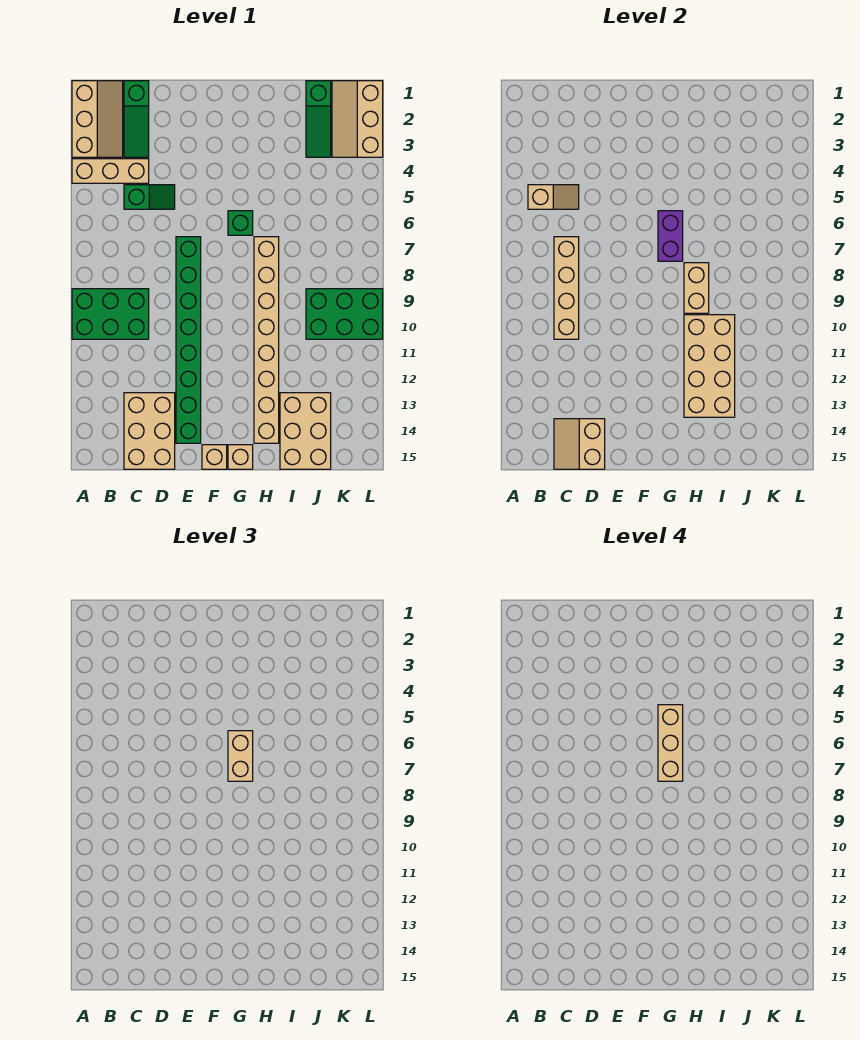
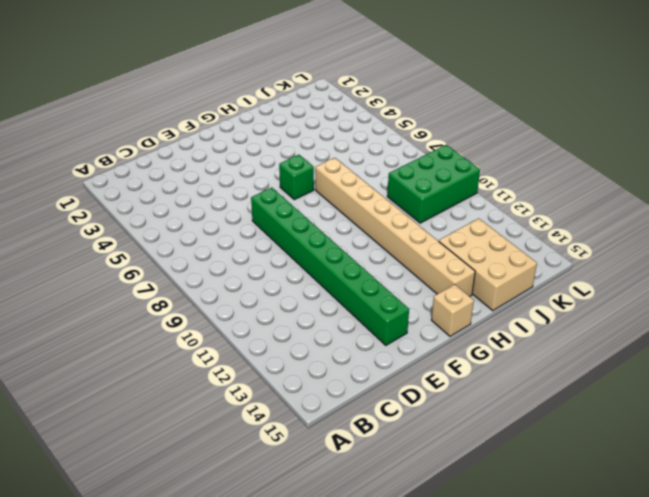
none -> tan 2x3 slope [72,81,123,157]
none -> tan 1x3 brick [72,159,149,183]
none -> green 2x3 brick [72,289,149,339]

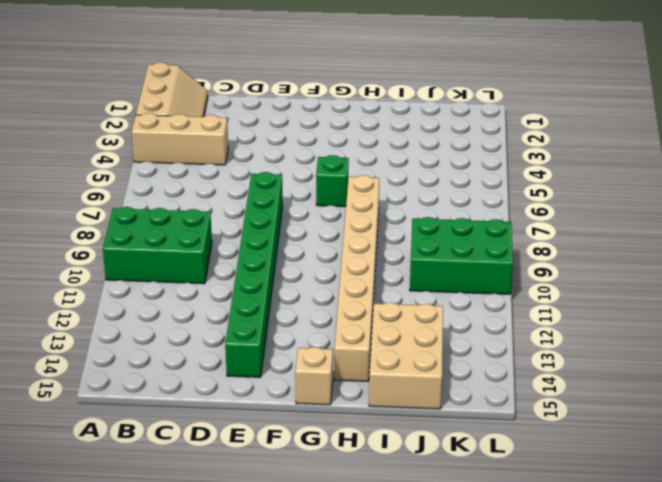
none -> green 1x3 slope [124,81,149,157]
none -> green 1x2 slope [124,185,175,209]
none -> tan 2x3 brick [124,393,175,469]

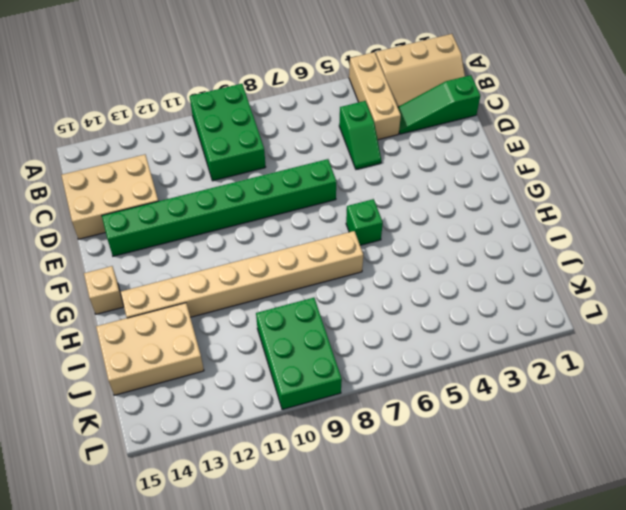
none -> tan 1x1 brick [202,445,227,469]
none -> green 1x3 slope [306,81,331,157]
none -> tan 2x3 slope [332,81,383,157]

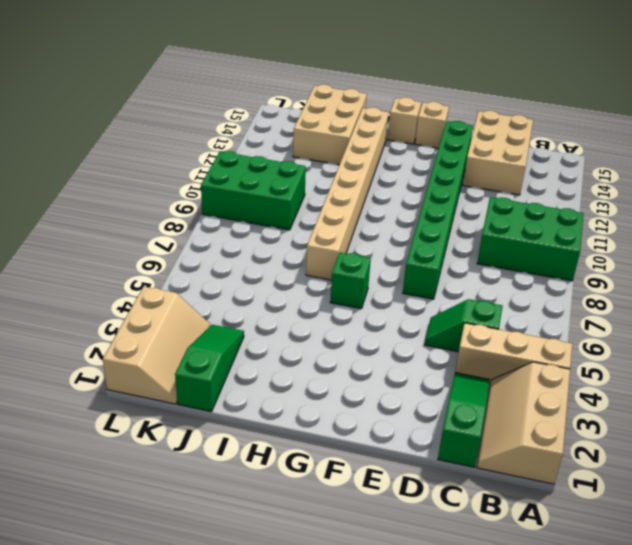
none -> tan 1x2 slope [528,185,579,209]
none -> tan 1x4 brick [554,237,579,339]
none -> tan 2x2 slope [554,419,605,469]

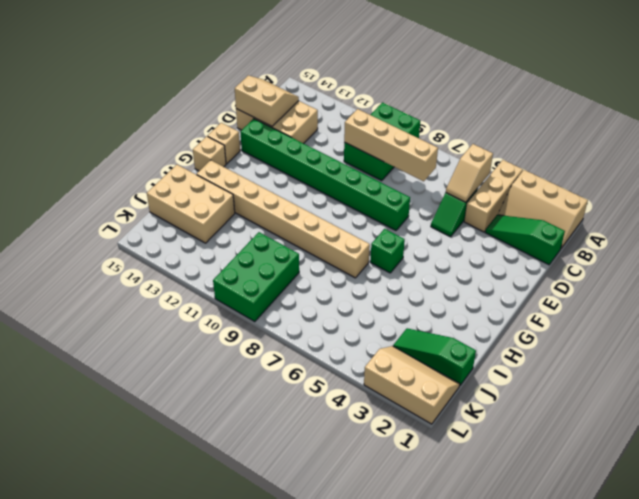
none -> purple 1x2 brick [658,211,683,261]
none -> tan 1x2 brick [684,263,709,313]
none -> tan 2x4 brick [684,315,735,417]

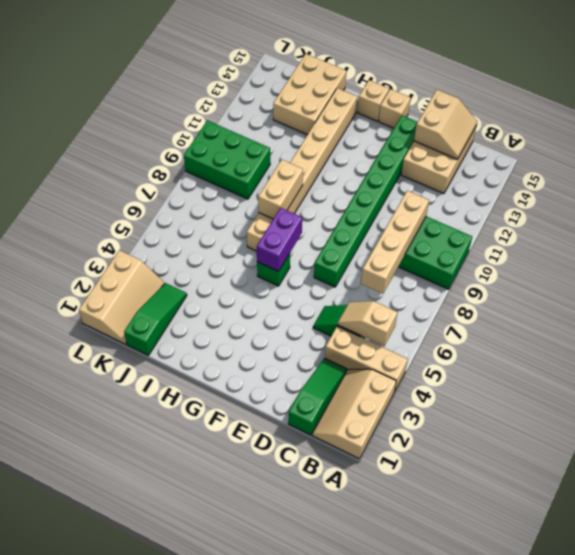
none -> tan 2x4 brick [684,315,735,417]
none -> tan 1x2 brick [228,731,253,781]
none -> tan 1x3 brick [658,705,683,781]

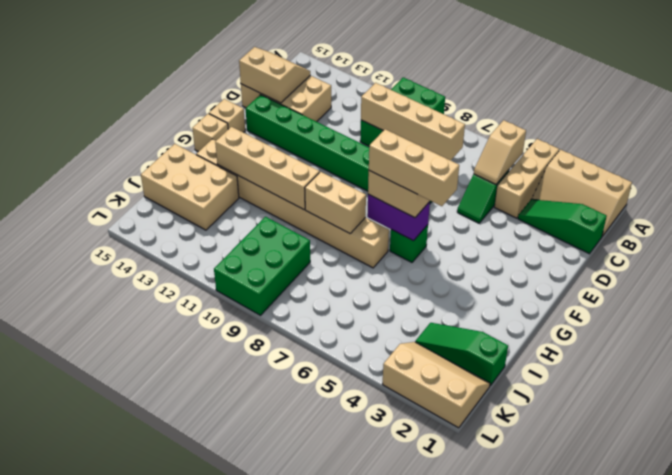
tan 1x4 brick [215,127,319,210] -> tan 2x4 brick [684,315,735,417]

